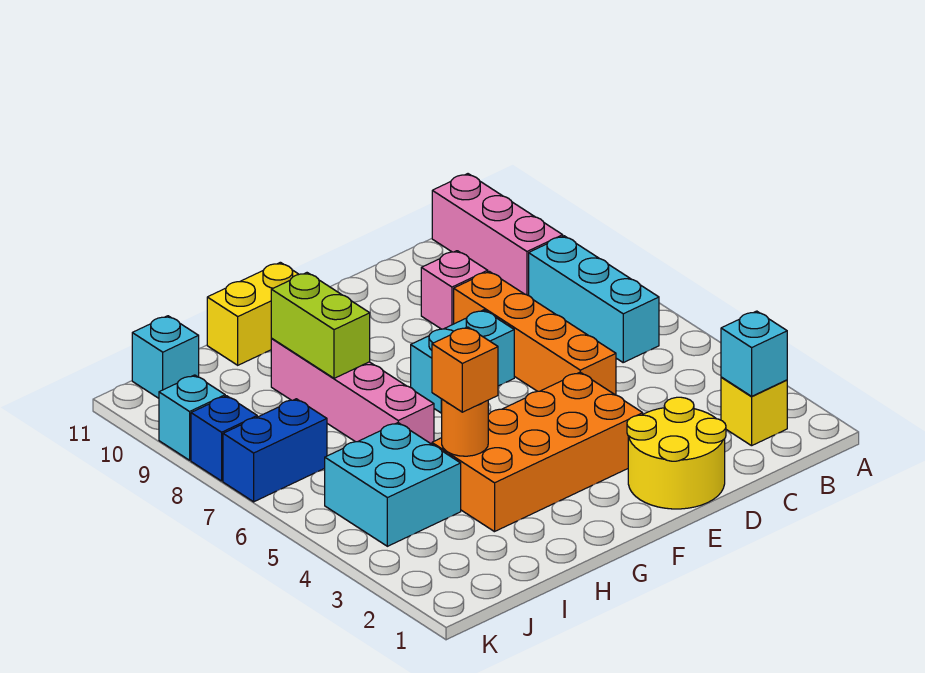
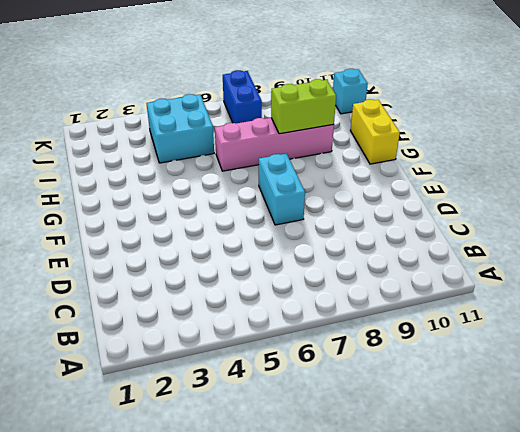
none -> yellow 1x1 brick [721,377,787,446]
none -> cyan 1x3 brick [529,236,659,362]
none -> pink 1x3 brick [432,174,563,296]

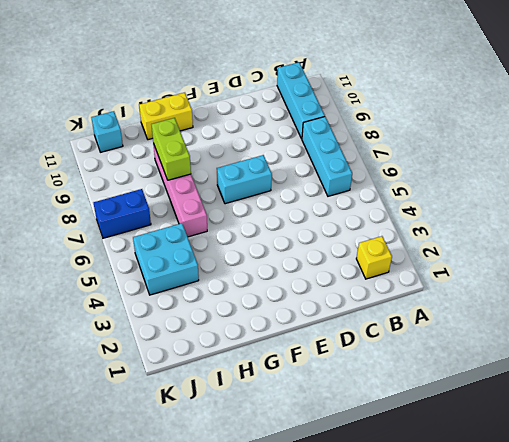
cyan 1x3 brick [277,62,325,139] -> pink 1x3 brick [432,174,563,296]
none -> yellow 2x2 round brick [627,397,726,509]
none -> orange 1x4 brick [454,271,616,395]
none -> pink 1x1 brick [421,251,488,329]

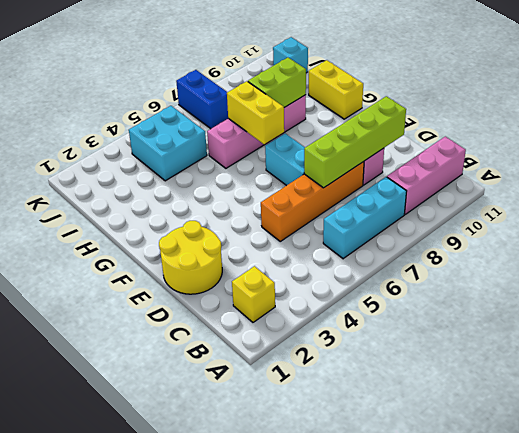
lime 1x4 brick [304,96,406,188] -> none
yellow 1x2 brick [227,81,284,145] -> none
none -> orange 2x4 brick [432,372,643,532]
none -> blue 1x1 brick [191,396,257,481]
none -> cyan 1x1 brick [159,375,225,460]

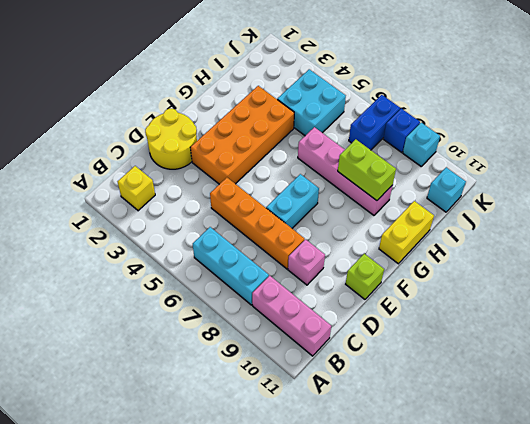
lime 1x1 brick [346,254,384,299] -> none
none -> cyan 1x1 brick [721,311,787,396]
none -> orange 1x1 round brick [442,399,488,456]
none -> orange 1x1 brick [432,327,498,412]

